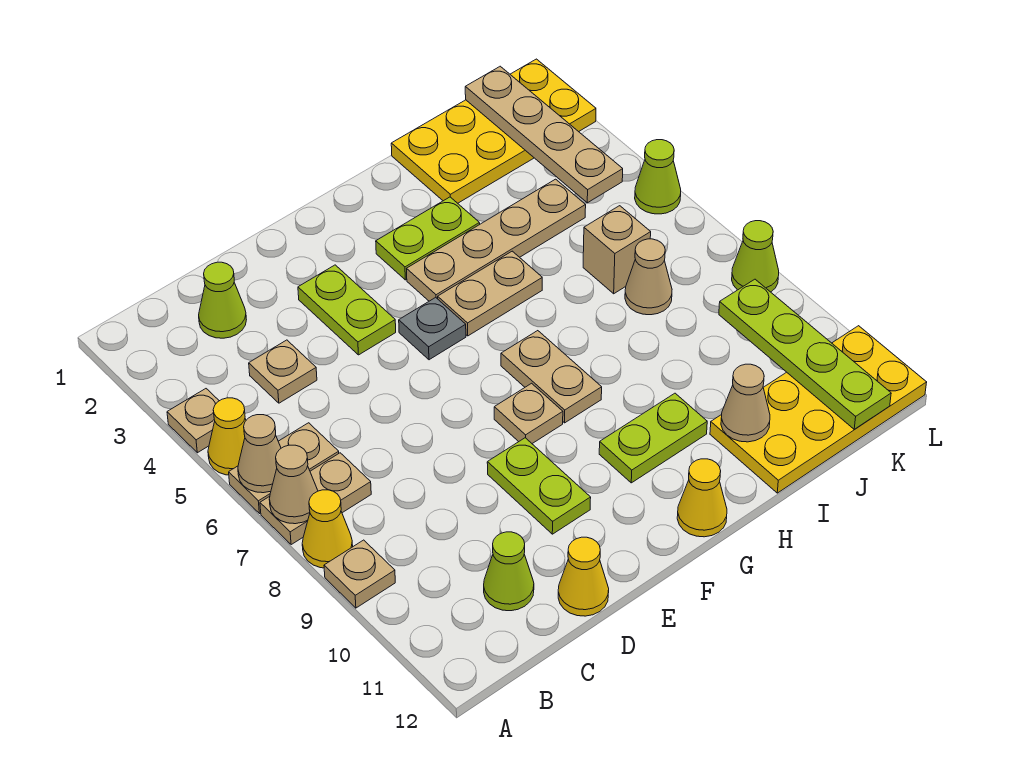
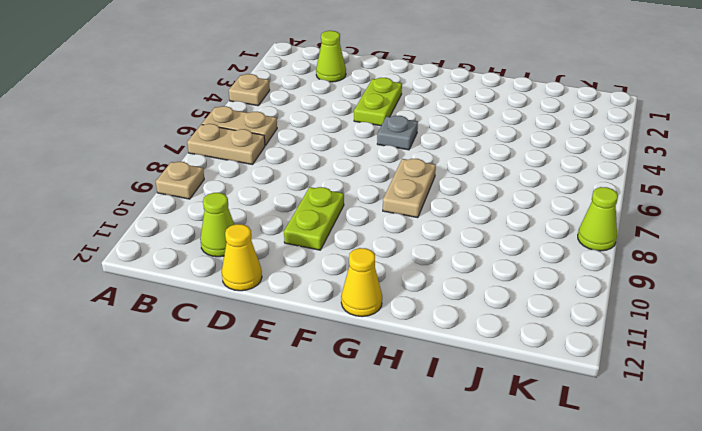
none -> yellow 1x1 cone [208,398,246,475]
none -> yellow 1x1 cone [302,490,353,568]
none -> tan 1x1 plate [249,340,317,403]
none -> tan 1x1 plate [494,383,563,443]

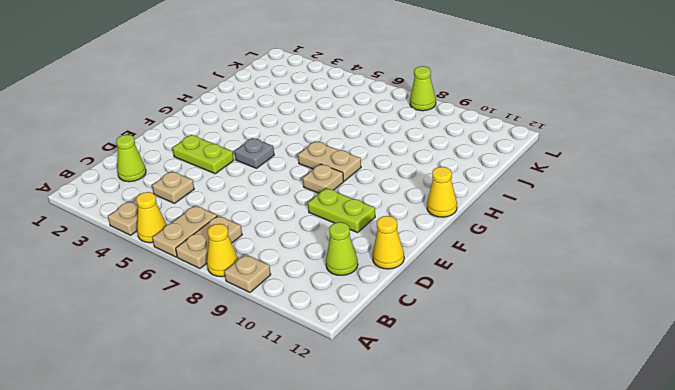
none -> lime 1x2 plate [376,197,480,280]
none -> tan 1x4 plate [407,179,586,301]
none -> tan 1x2 plate [438,251,542,336]
none -> lime 1x2 plate [599,393,707,483]

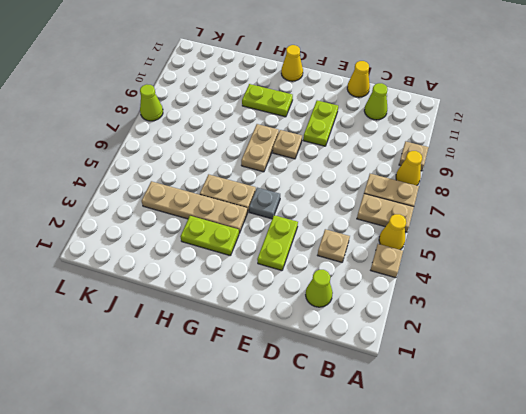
none -> yellow 2x4 plate [391,59,596,203]
none -> yellow 2x4 plate [710,326,927,493]
none -> tan 1x1 brick [583,206,651,294]
none -> tan 1x1 cone [625,239,672,315]

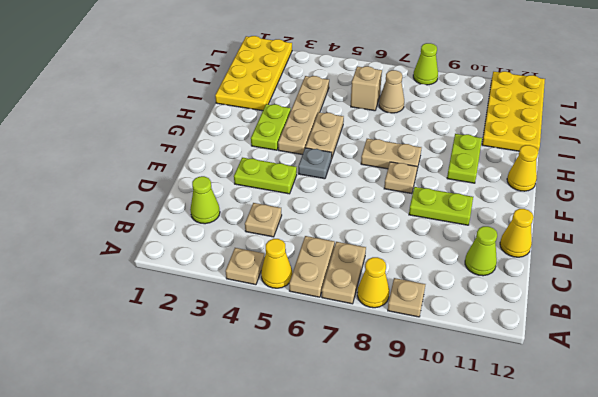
none -> lime 1x1 cone [635,140,681,214]
none -> tan 1x1 cone [238,415,281,493]
none -> tan 1x1 cone [269,445,318,524]
none -> tan 1x1 cone [721,364,770,442]

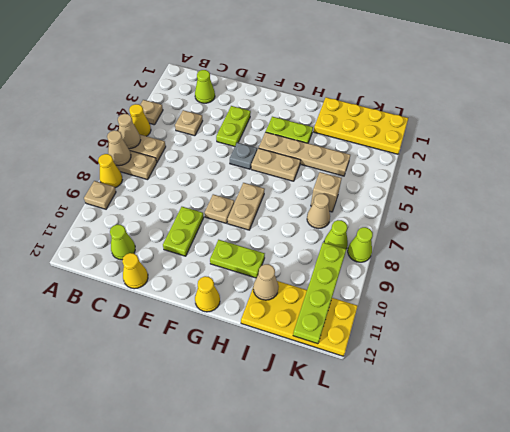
lime 1x1 cone [324,220,348,249] -> lime 1x1 cone moved to [635,140,681,214]
none -> tan 1x4 plate [465,66,623,203]

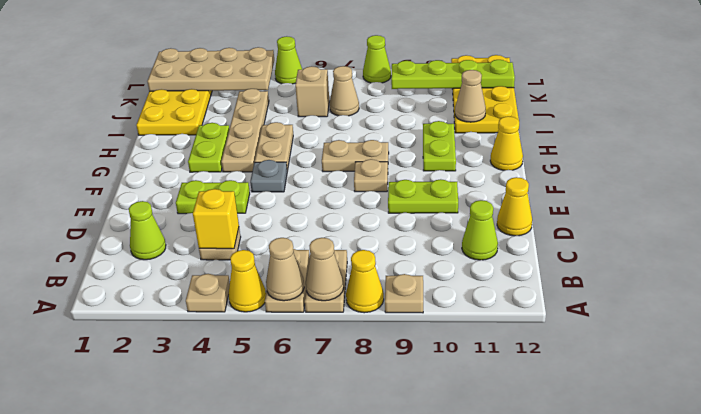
yellow 1x1 brick [193,189,239,249] -> none
tan 2x4 plate [147,47,274,91] -> tan 1x4 plate [465,66,623,203]

